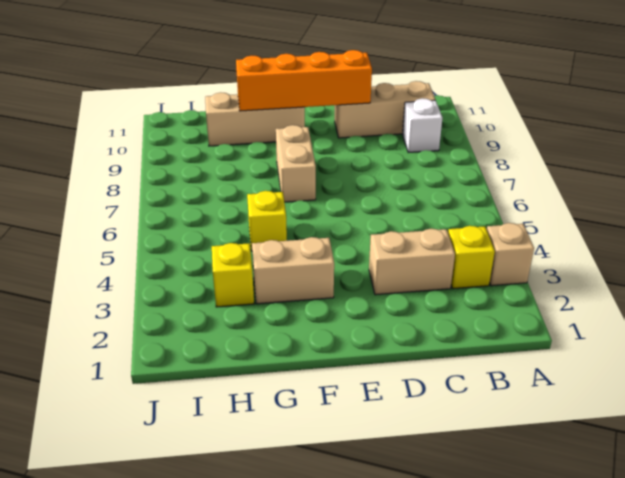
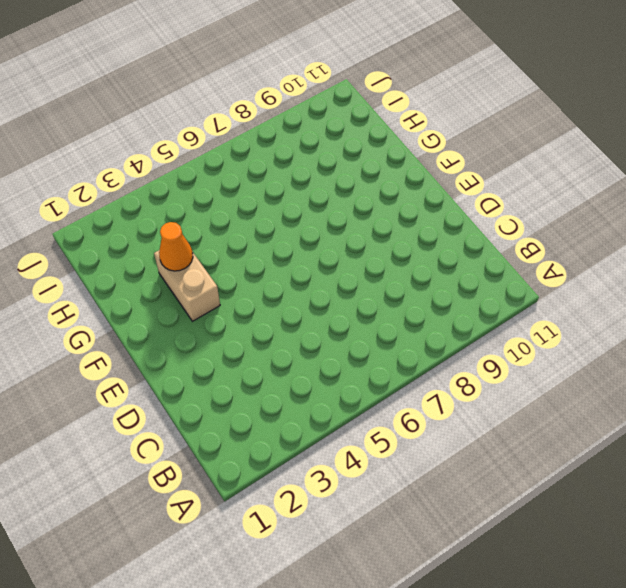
orange 1x1 cone [159,222,193,271] -> none
none -> tan 1x1 brick [487,223,534,286]
none -> yellow 1x1 brick [448,226,495,289]

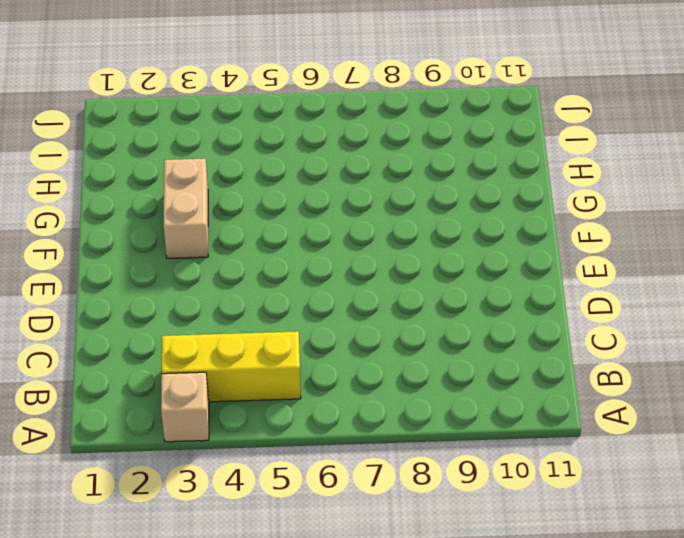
yellow 1x3 brick [162,331,301,402] -> yellow 1x1 brick [448,226,495,289]
none -> white 1x1 brick [402,98,442,153]
none -> tan 1x3 brick [335,81,435,138]

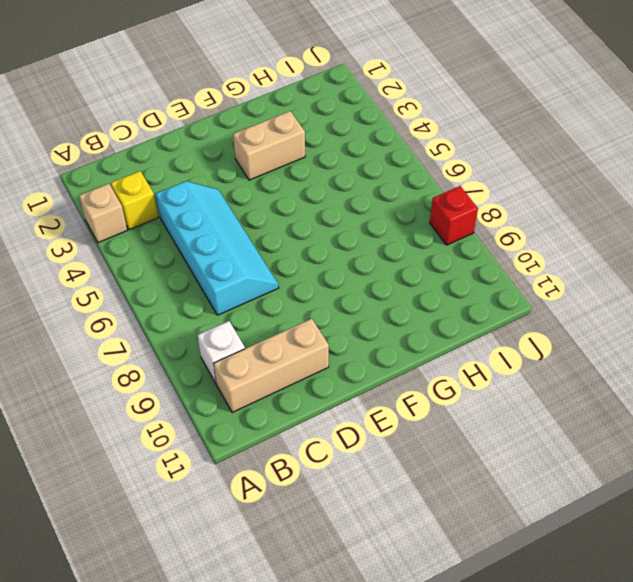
cyan 2x4 slope [156,181,279,315] -> none
red 1x1 brick [430,186,478,245] -> none
none -> tan 1x2 brick [369,229,455,295]
none -> tan 1x2 brick [276,125,316,202]

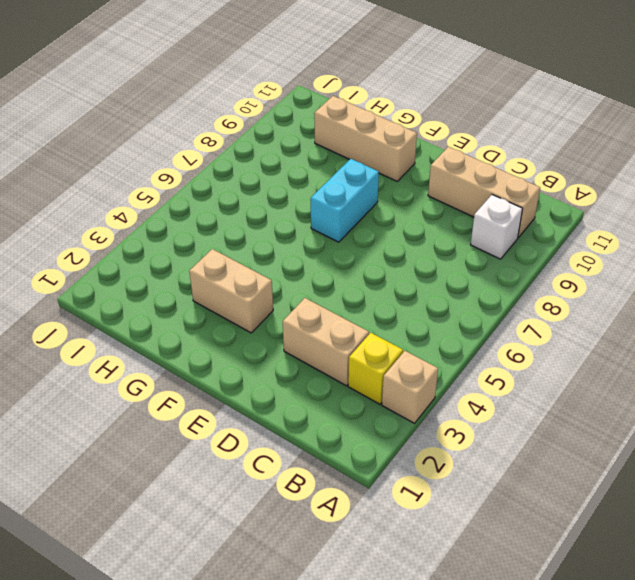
cyan 1x2 brick [311,159,379,242] -> tan 1x2 brick [276,125,316,202]
none -> yellow 1x1 brick [247,191,287,251]
none -> yellow 1x1 brick [212,243,254,307]

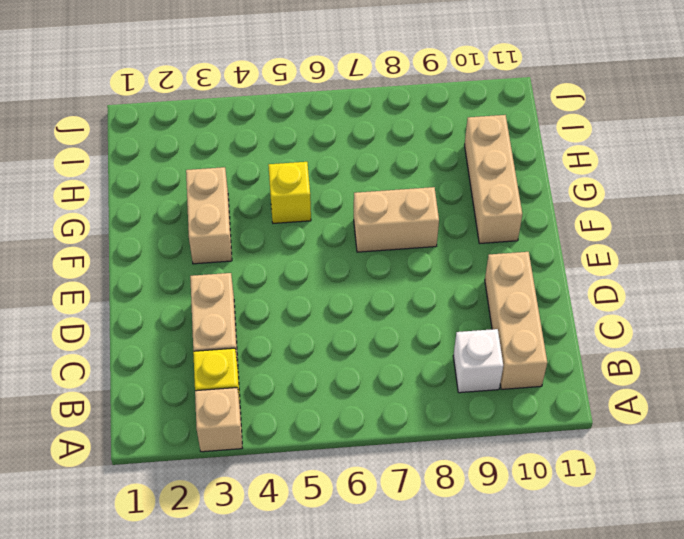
none -> yellow 1x1 brick [212,243,254,307]
none -> orange 1x4 brick [236,50,372,111]

